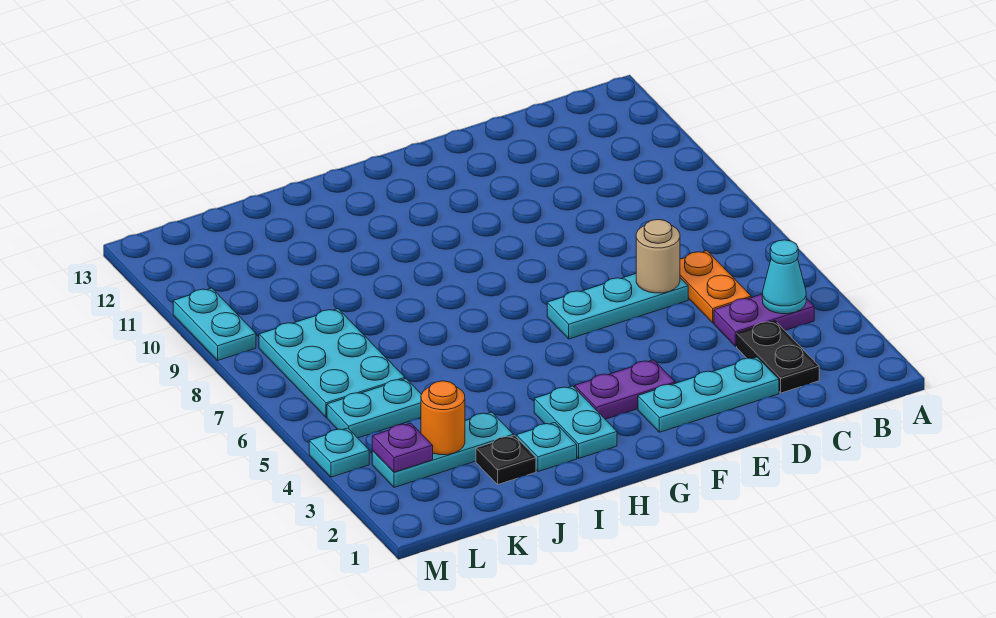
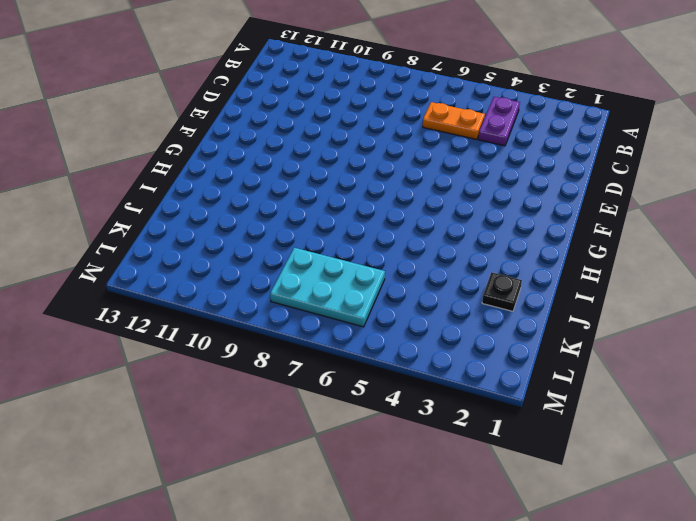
none -> black 1x2 plate [737,321,819,393]
none -> cyan 1x3 plate [638,357,779,432]
none -> cyan 1x3 plate [547,274,688,339]

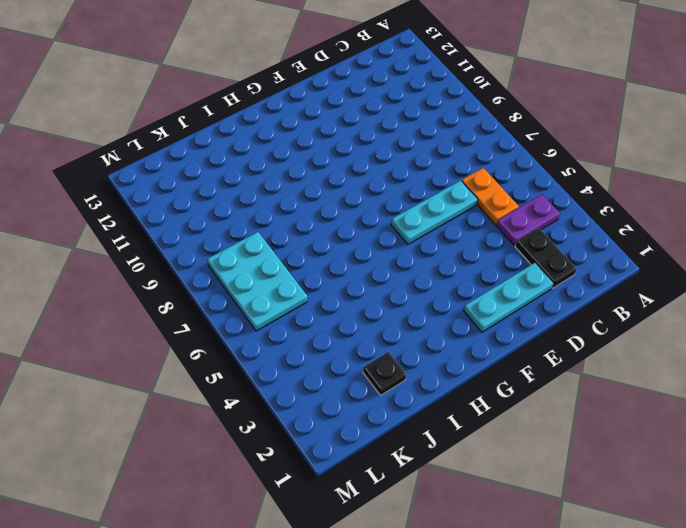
none -> purple 1x2 plate [575,360,675,419]
none -> cyan 1x2 plate [534,386,617,458]
none -> cyan 1x1 plate [516,423,577,472]

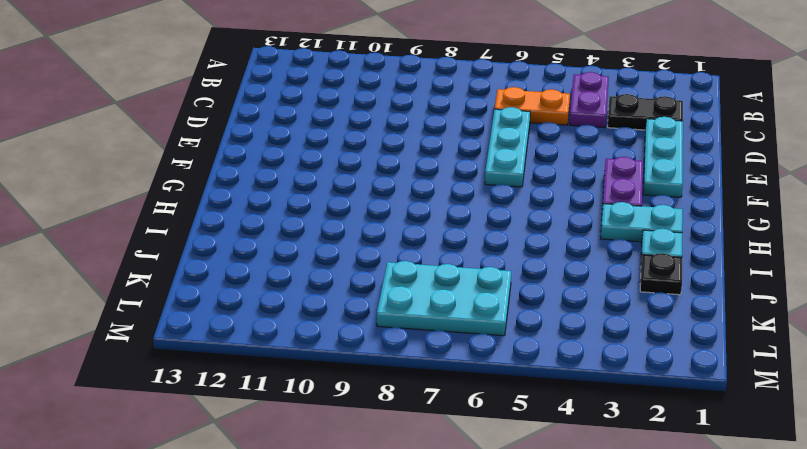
none -> cyan 1x3 plate [372,412,513,487]
none -> cyan 1x2 plate [327,379,422,438]
none -> cyan 1x1 plate [309,428,369,477]

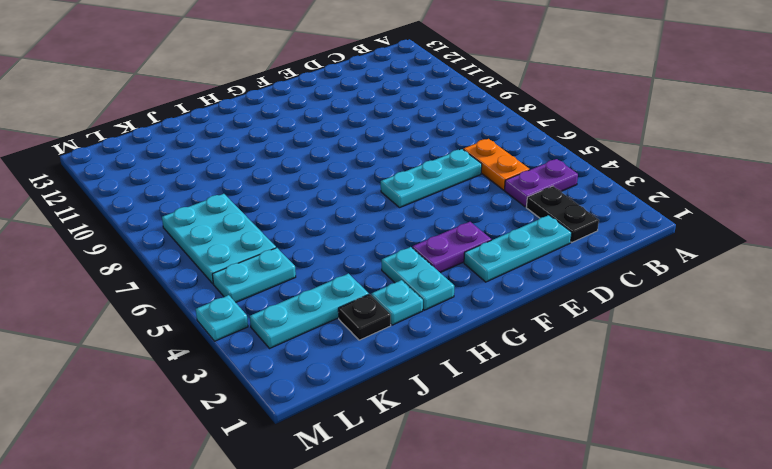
none -> cyan 1x2 plate [173,288,256,360]
none -> cyan 1x1 cone [762,240,806,314]
none -> tan 1x1 round brick [636,219,680,293]

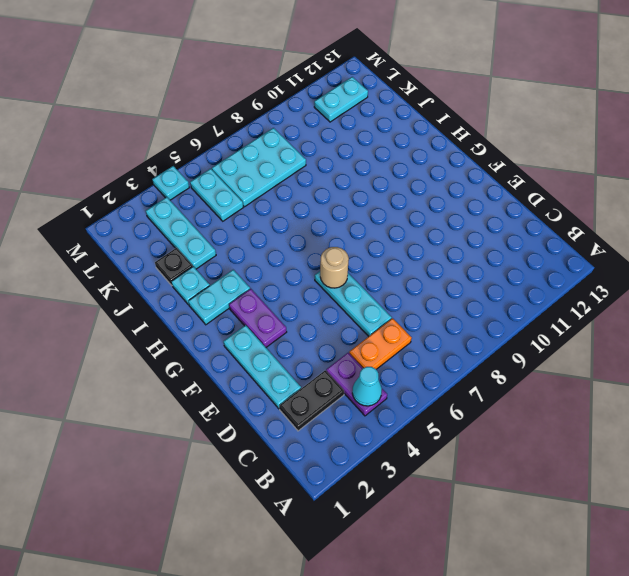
tan 1x1 round brick [320,247,349,288] -> tan 1x1 round brick moved to [636,219,680,293]
cyan 1x2 plate [314,77,368,122] -> cyan 1x2 plate moved to [173,288,256,360]
none -> orange 1x1 round brick [421,381,465,455]
none -> purple 1x1 plate [372,423,433,472]

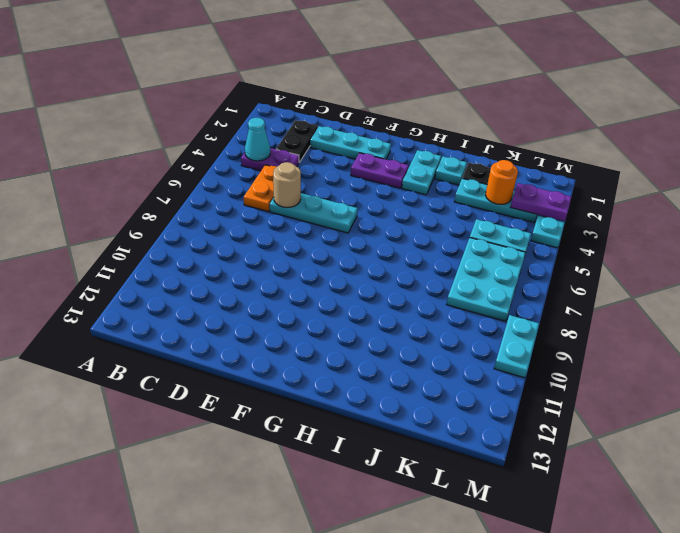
purple 1x2 plate [510,183,572,221] -> purple 1x1 plate [372,423,433,472]

